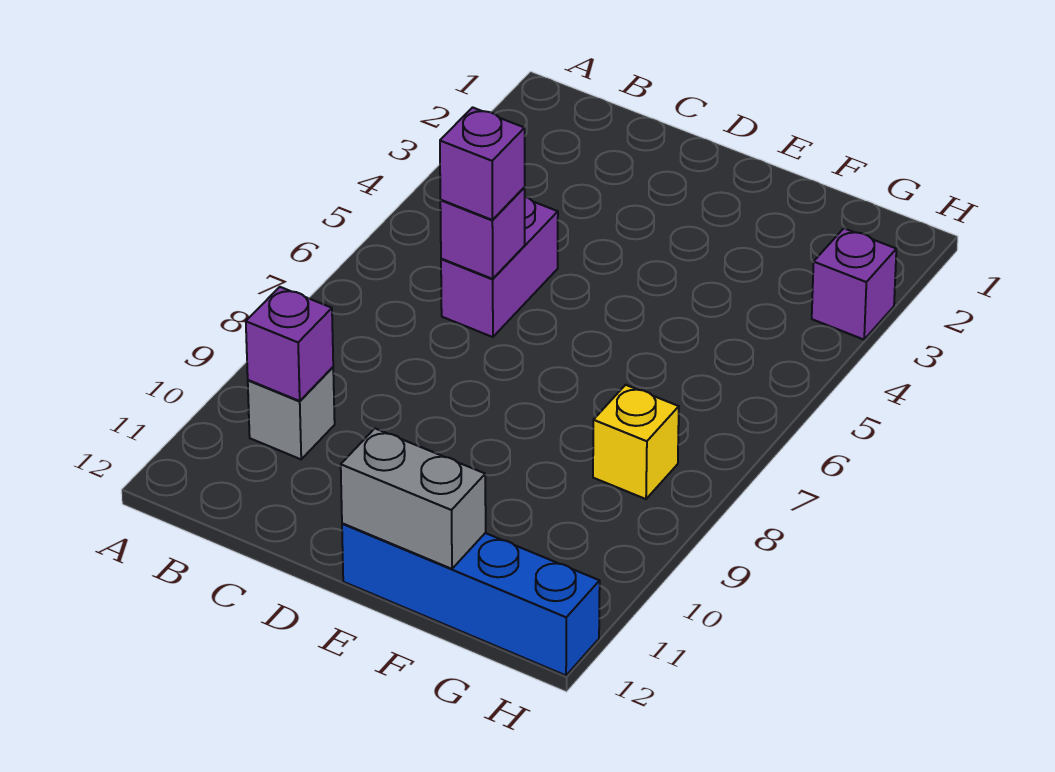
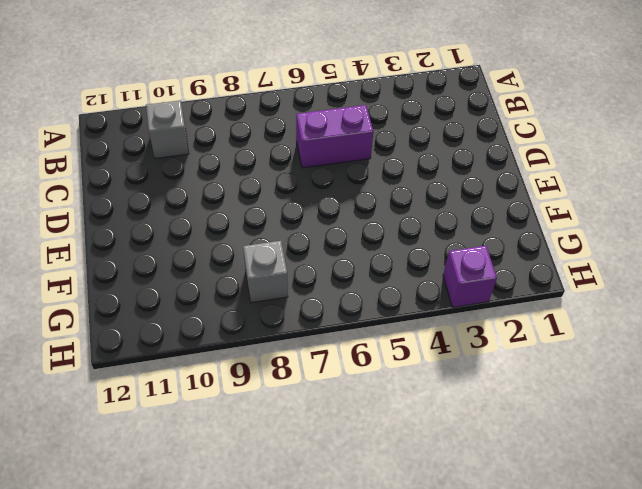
grey 1x1 brick [243,241,288,303] -> yellow 1x1 brick [593,385,679,499]
none -> blue 1x4 brick [342,523,600,675]
none -> purple 1x1 brick [246,287,333,401]

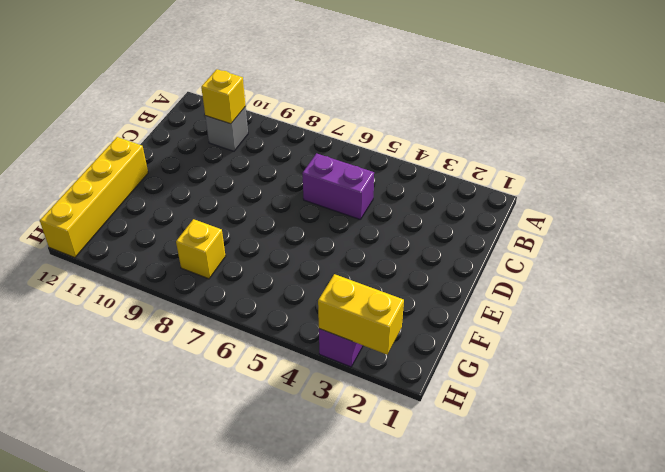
yellow 1x1 brick [201,69,246,124] -> purple 1x1 brick [246,287,333,401]
yellow 1x4 brick [40,137,148,258] -> blue 1x4 brick [342,523,600,675]
yellow 1x2 brick [318,274,404,355] -> none
none -> purple 1x1 brick [440,187,525,279]
none -> grey 1x2 brick [341,428,486,569]

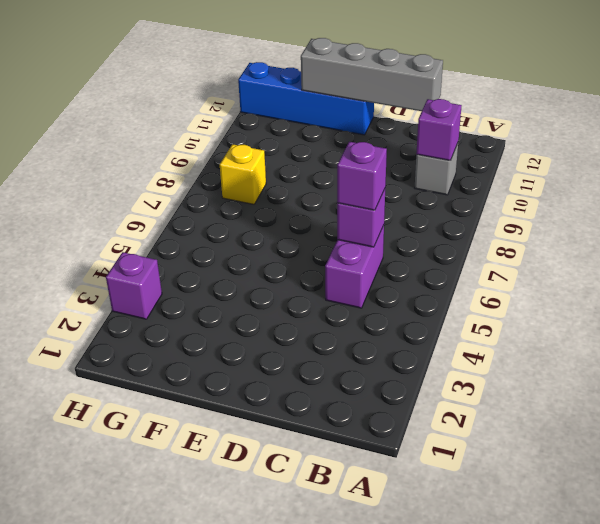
grey 1x4 brick [301,38,443,111] -> grey 1x2 brick [341,428,486,569]

